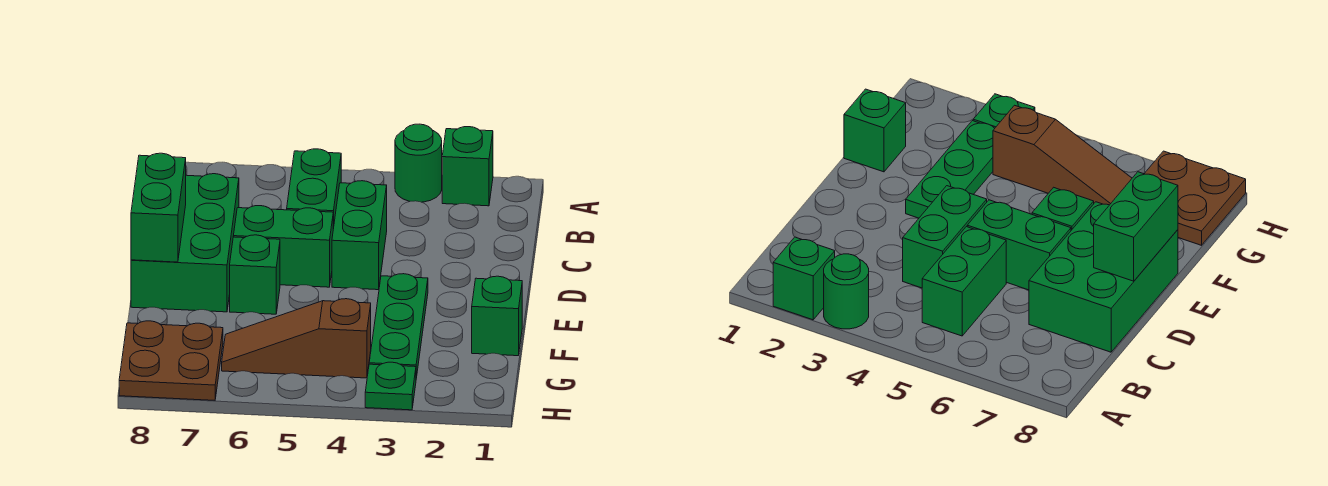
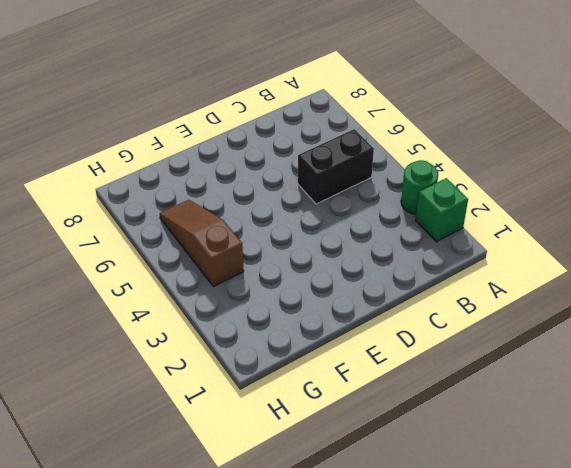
black 1x2 brick [298,129,374,204] -> green 1x2 brick [287,149,341,229]
none -> green 1x2 brick [332,181,387,290]
none -> green 2x3 brick [131,174,239,312]
none -> green 1x2 brick [233,206,333,287]

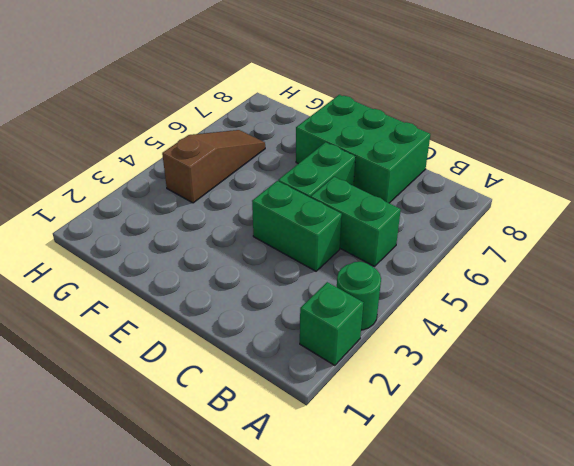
none -> green 1x3 plate [369,274,428,378]
none -> green 1x1 brick [230,235,280,314]
none -> green 1x1 brick [472,276,522,356]

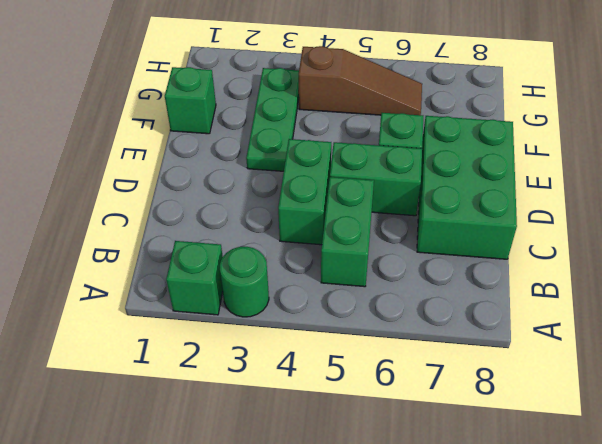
none -> brown 2x2 plate [119,321,223,400]
none -> green 1x1 plate [365,362,416,410]
none -> green 1x2 brick [131,153,186,262]

